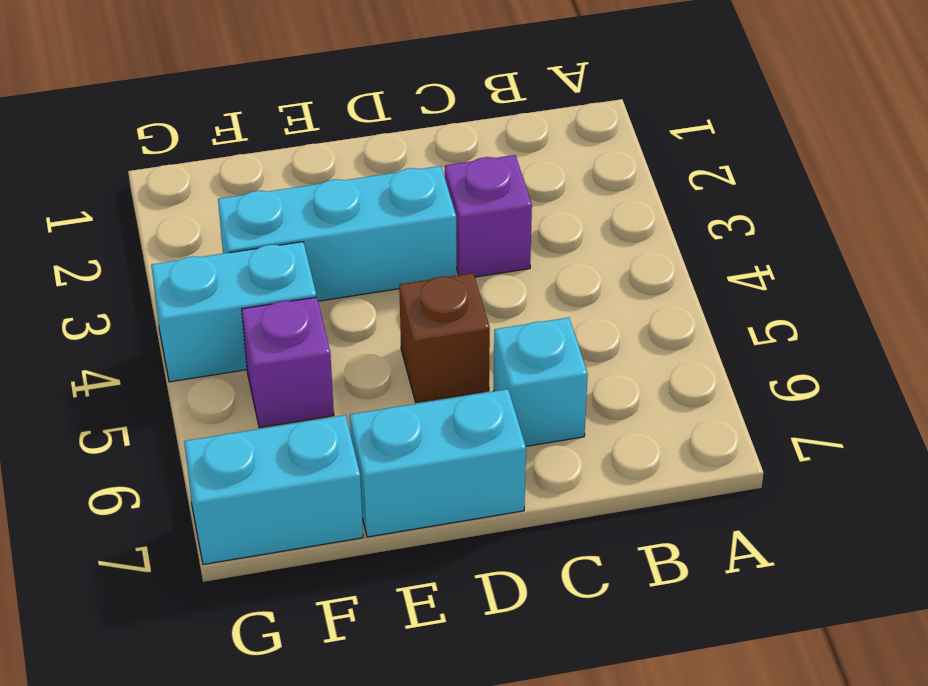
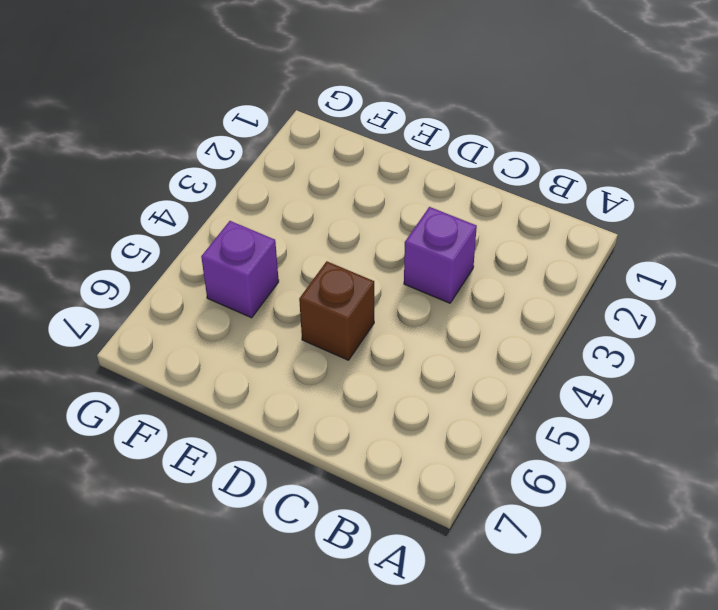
none -> cyan 1x1 brick [494,318,588,446]
none -> cyan 1x3 brick [218,166,456,301]

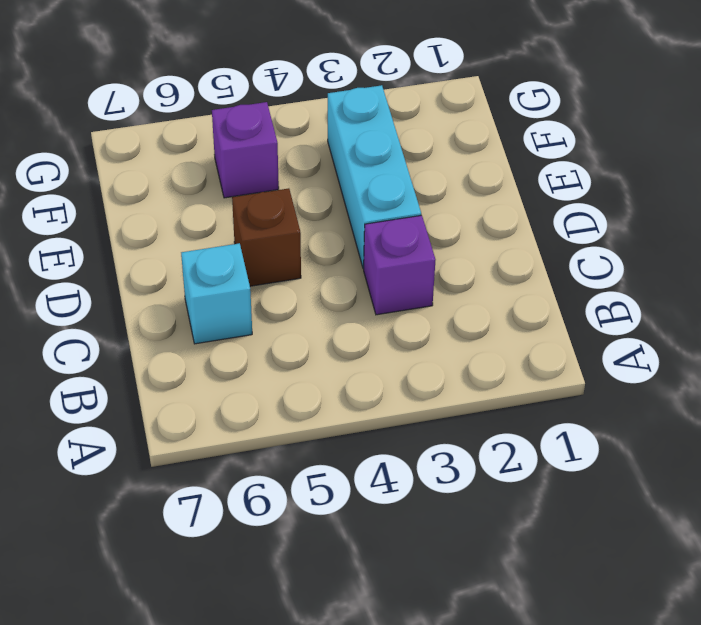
none -> cyan 1x2 brick [350,389,526,537]
none -> cyan 1x2 brick [151,242,316,382]

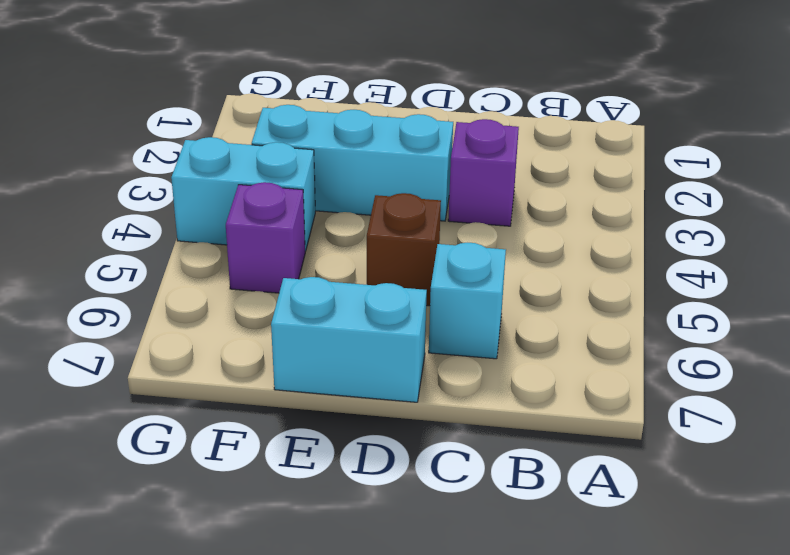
none -> cyan 1x2 brick [184,415,363,565]

